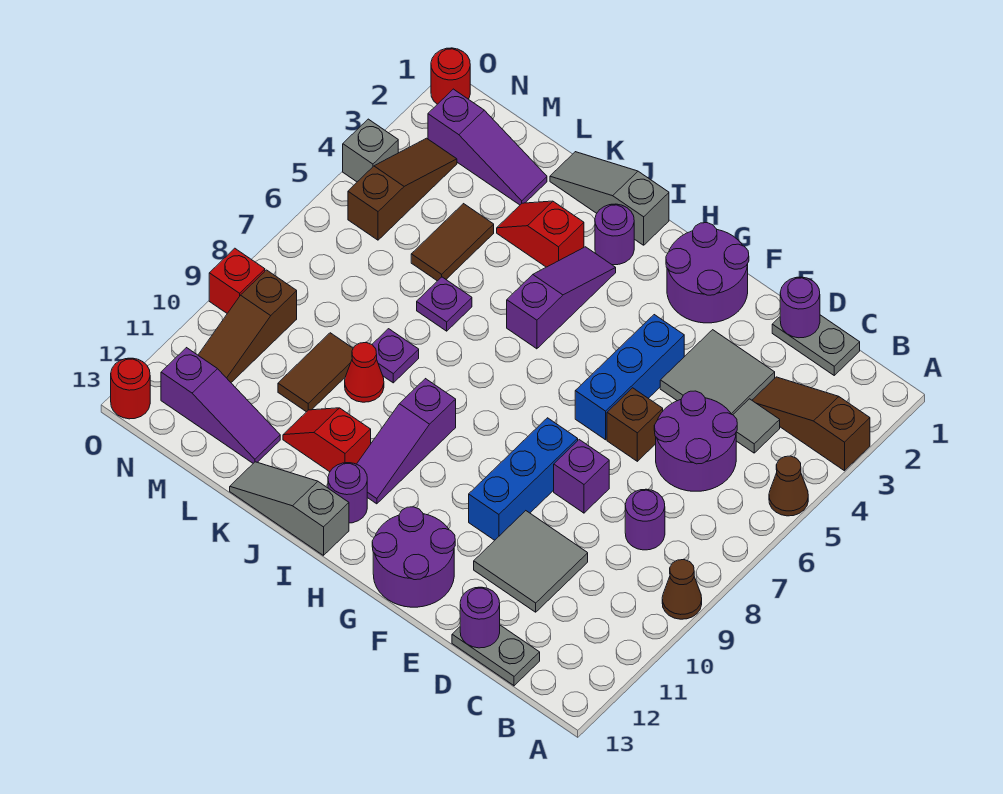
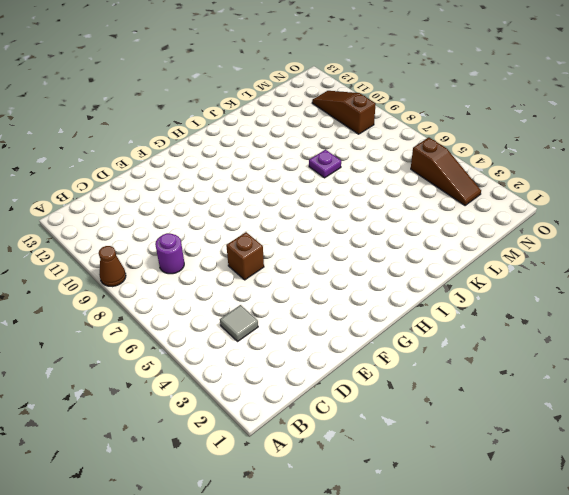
none -> brown 1x3 slope [752,377,870,471]
none -> brown 1x1 cone [769,456,808,516]
none -> grey 1x2 plate [772,315,860,375]
none -> purple 2x2 round brick [654,391,737,491]

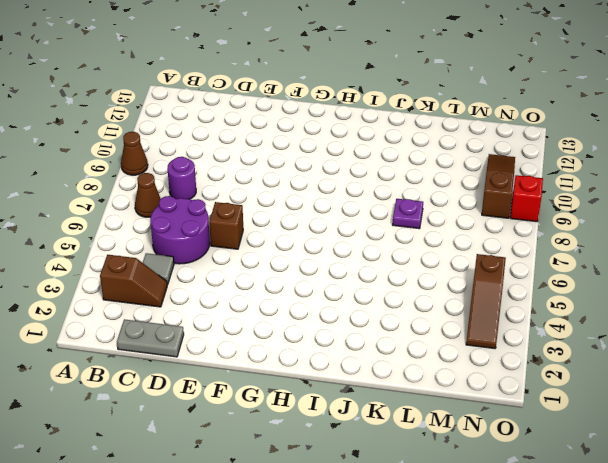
brown 1x2 slope [100,255,167,307] -> brown 1x3 slope [752,377,870,471]
brown 1x1 cone [135,173,161,217] -> brown 1x1 cone moved to [769,456,808,516]
none -> grey 1x2 plate [452,625,540,686]
none -> grey 2x2 tile [660,330,775,415]
none -> grey 2x2 tile [474,511,588,612]
none -> purple 1x1 brick [554,440,609,513]

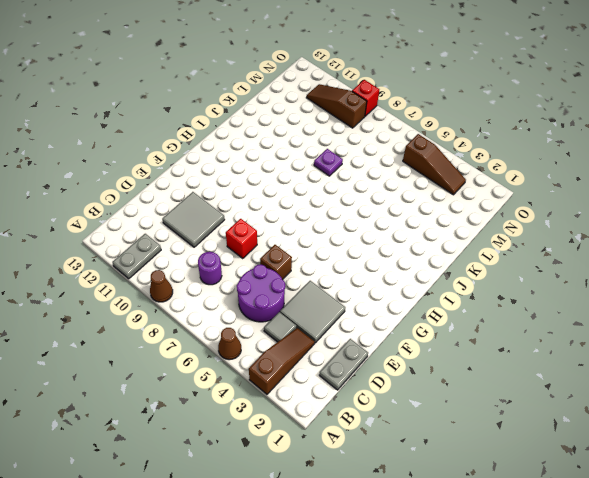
grey 1x2 plate [112,234,161,279] -> grey 1x2 plate moved to [452,625,540,686]
red 1x1 brick [226,219,257,258] -> purple 1x1 brick [554,440,609,513]
none -> purple 2x2 round brick [666,223,749,323]
none -> blue 1x3 brick [575,315,684,440]
none -> blue 1x3 brick [469,418,578,540]
none -> purple 2x2 round brick [372,507,455,607]

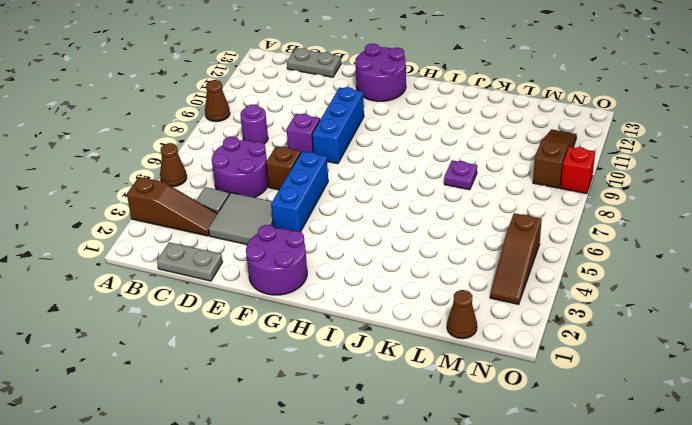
brown 1x1 cone [447,290,477,339] -> none
none -> grey 2x2 tile [474,511,588,612]
none -> grey 1x3 slope [550,152,669,245]
none -> purple 1x1 round brick [595,204,634,265]
none -> purple 1x3 slope [507,247,616,349]

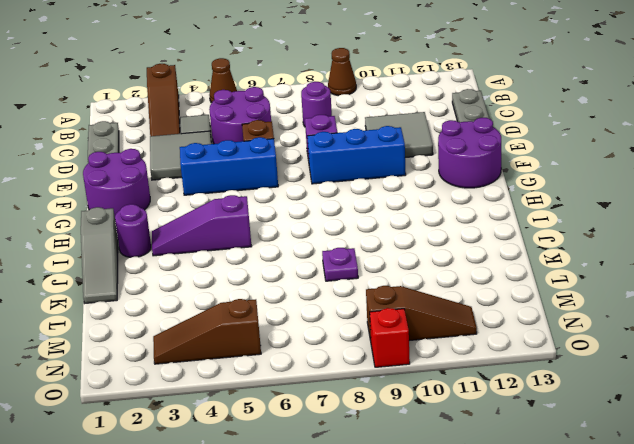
none -> purple 1x3 slope [357,379,456,504]
none -> purple 1x1 round brick [328,463,367,523]
none -> grey 1x3 slope [230,462,349,555]
none -> red 1x2 slope [497,201,584,267]

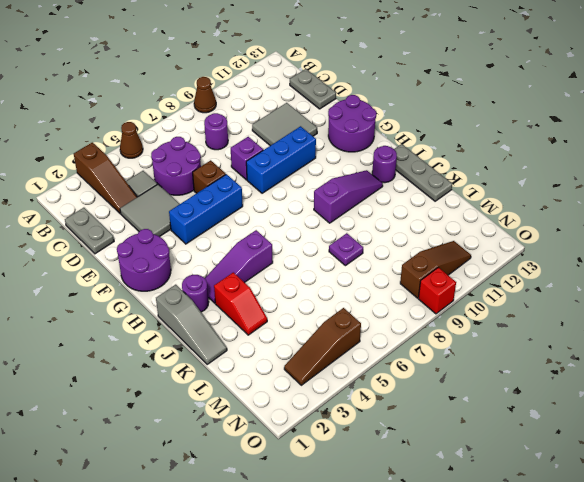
grey 1x3 plate [394,144,452,201] -> grey 1x3 slope [230,462,349,555]
none -> red 1x2 slope [283,408,371,472]
none -> purple 1x1 plate [417,277,472,331]
none -> red 1x1 cone [345,343,384,402]
none -> purple 1x3 slope [428,89,547,205]

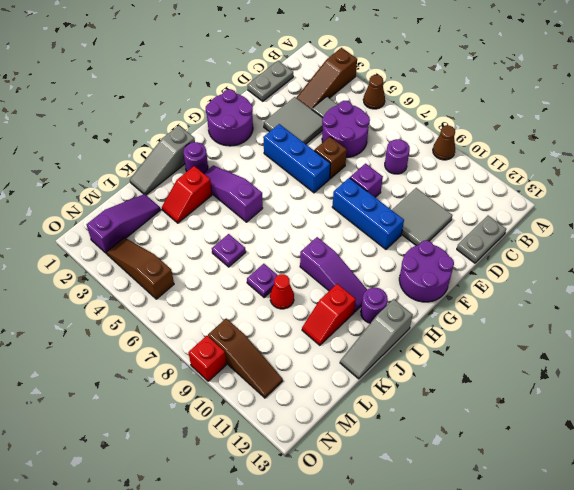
none -> brown 1x2 tile [411,204,494,281]
none -> brown 1x2 tile [278,333,353,412]
none -> purple 1x3 slope [161,348,280,463]
none -> red 1x1 round brick [431,48,470,104]

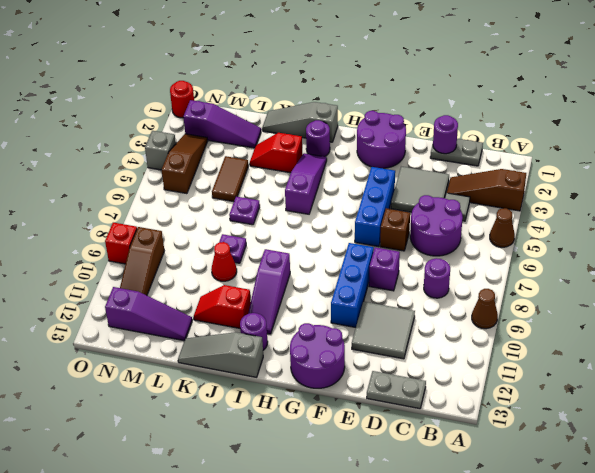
none -> brown 1x2 tile [278,333,353,412]
none -> red 1x1 round brick [111,358,150,419]
none -> purple 1x1 round brick [460,587,500,648]

